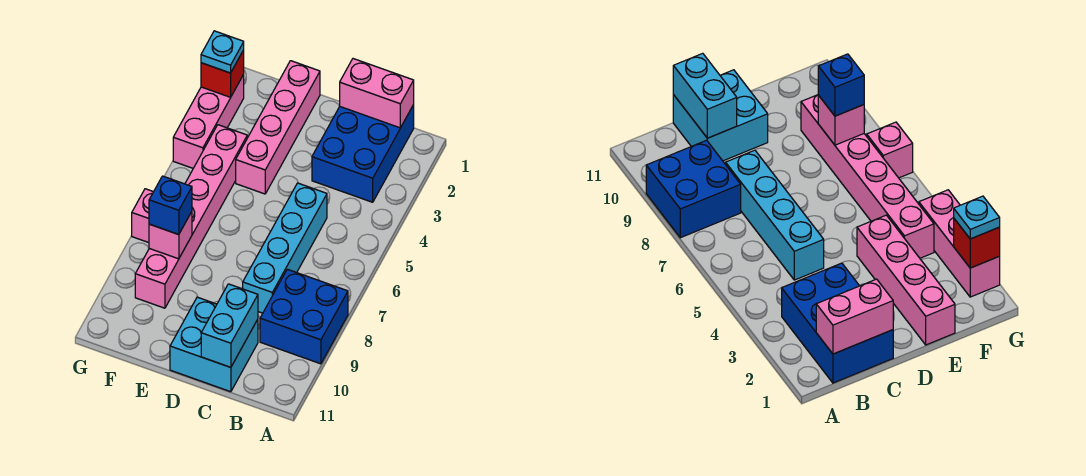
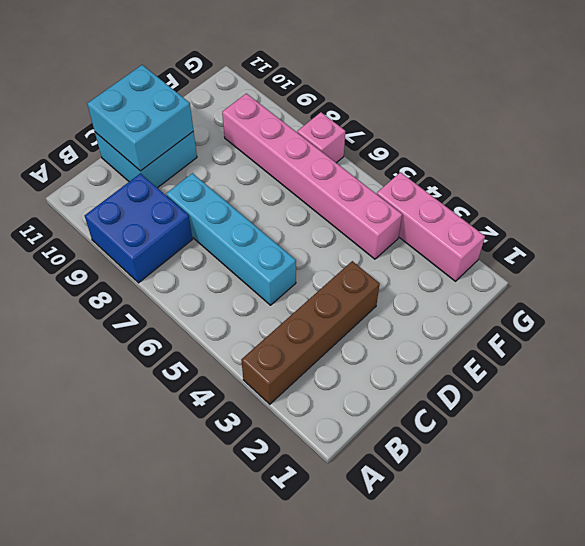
brown 1x4 brick [241,261,380,404] -> blue 2x3 brick [312,105,414,202]
cyan 2x2 brick [87,65,194,171] -> cyan 1x2 brick [201,284,258,367]
none -> pink 1x4 brick [236,61,320,194]
none -> pink 1x2 brick [340,59,414,128]
none -> pink 1x1 brick [149,212,192,259]

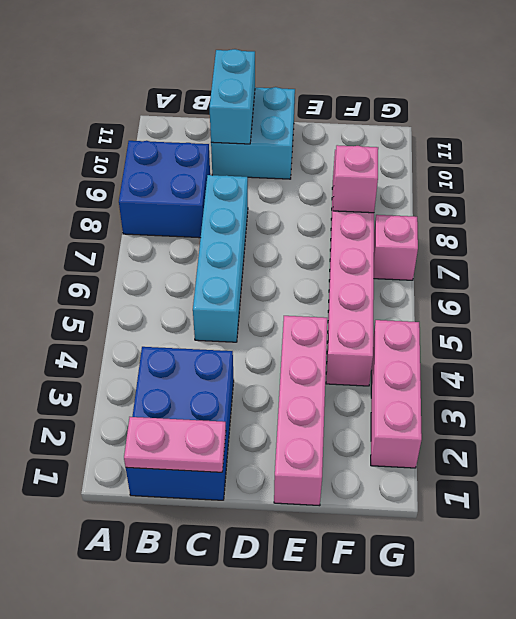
pink 1x2 plate [124,417,226,472] -> pink 1x2 brick [340,59,414,128]
none -> red 1x1 brick [201,50,244,97]
none -> blue 1x1 brick [149,176,192,235]
none -> cyan 1x1 plate [201,31,244,73]

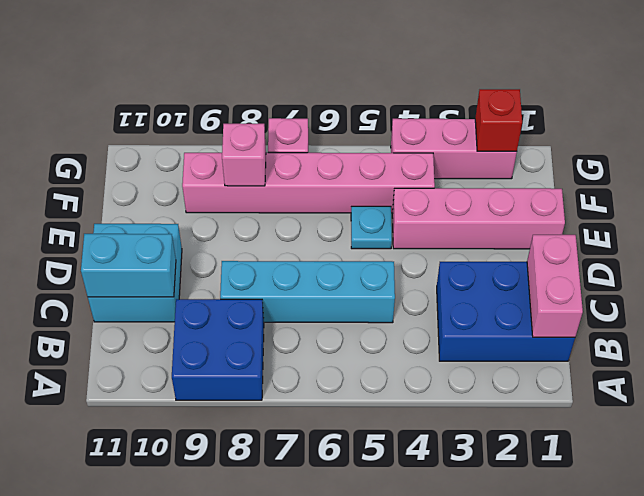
cyan 1x1 plate [351,206,392,249] -> cyan 1x1 plate moved to [201,31,244,73]
none -> blue 1x1 brick [149,176,192,235]

